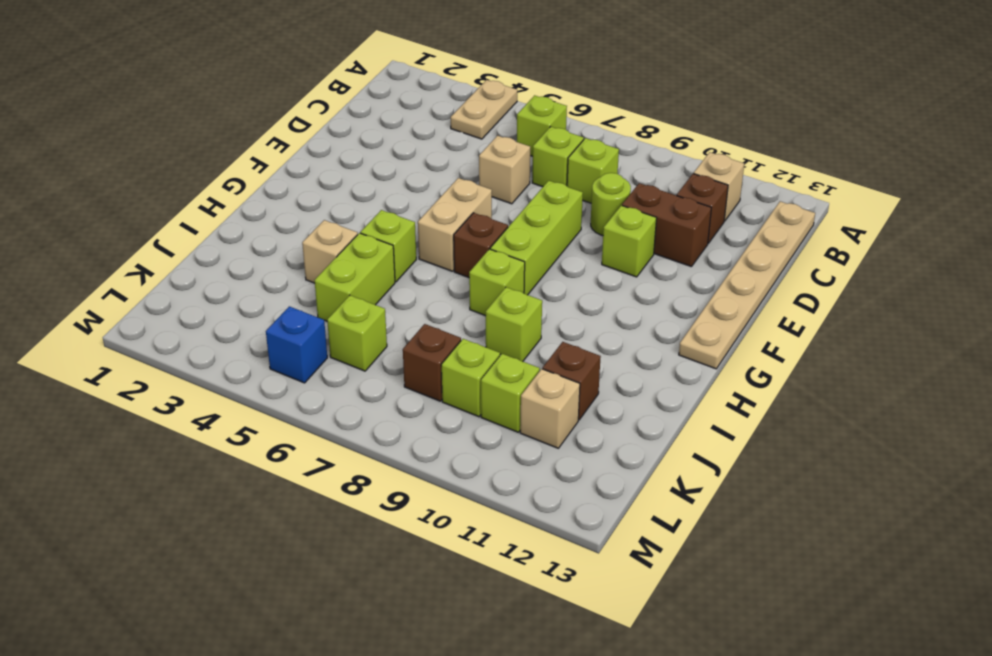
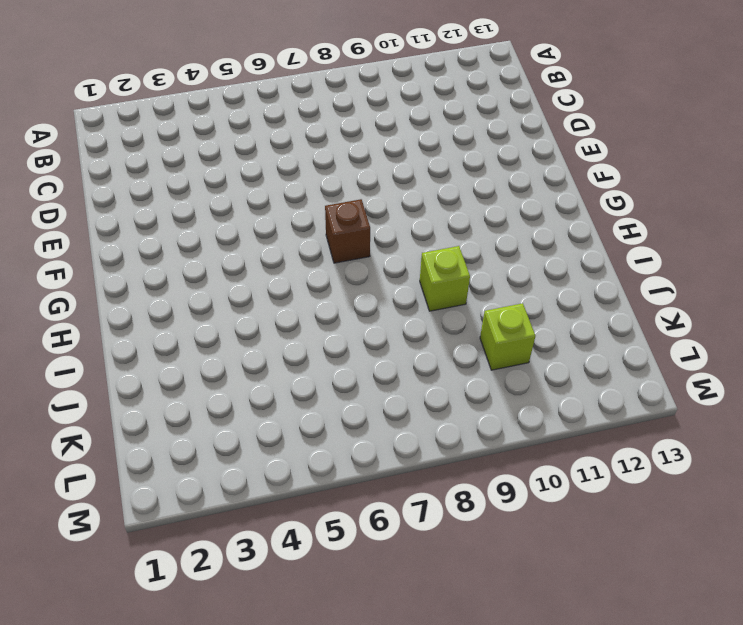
none -> tan 1x2 plate [451,80,517,139]
none -> lime 1x1 brick [517,95,567,156]
none -> tan 1x1 brick [694,152,744,221]

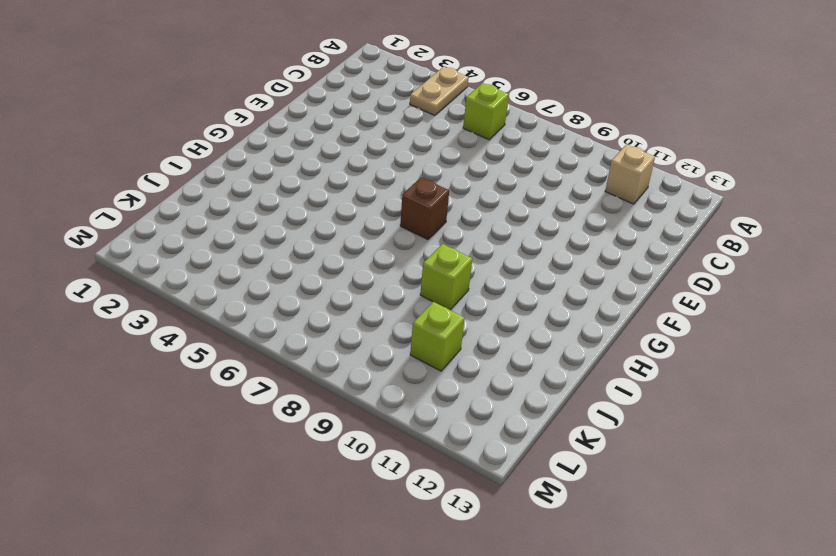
none -> tan 1x6 plate [679,201,815,369]
none -> lime 1x1 brick [532,127,584,187]
none -> lime 1x1 brick [567,138,619,203]

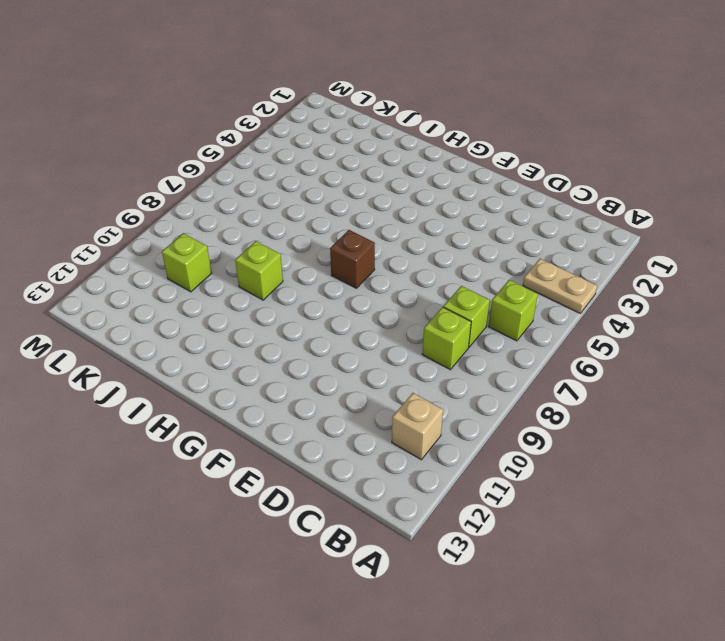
none -> tan 1x6 plate [679,201,815,369]
none -> brown 1x1 brick [677,174,728,243]
none -> tan 1x1 brick [479,136,530,204]

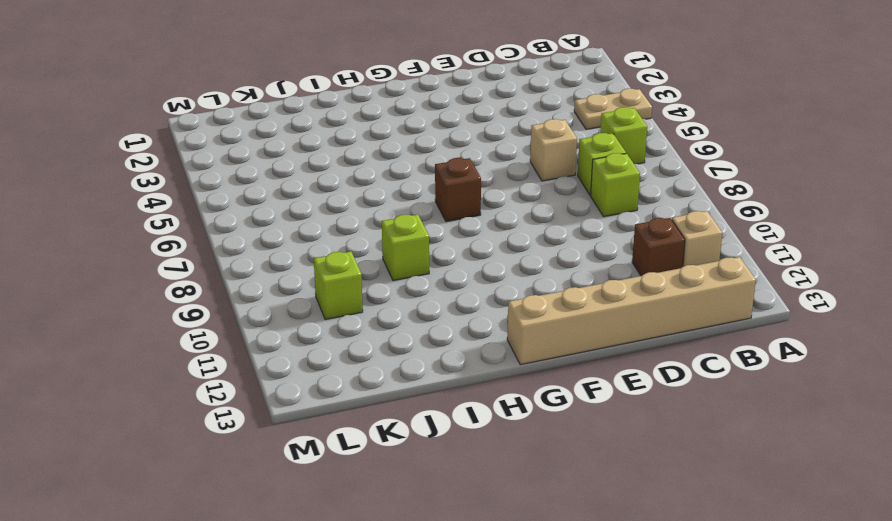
tan 1x6 brick [507,257,756,365] -> tan 1x6 plate [679,201,815,369]
none -> lime 1x1 round brick [591,173,631,235]
none -> brown 1x2 brick [622,183,711,267]
none -> lime 1x3 brick [490,181,583,295]

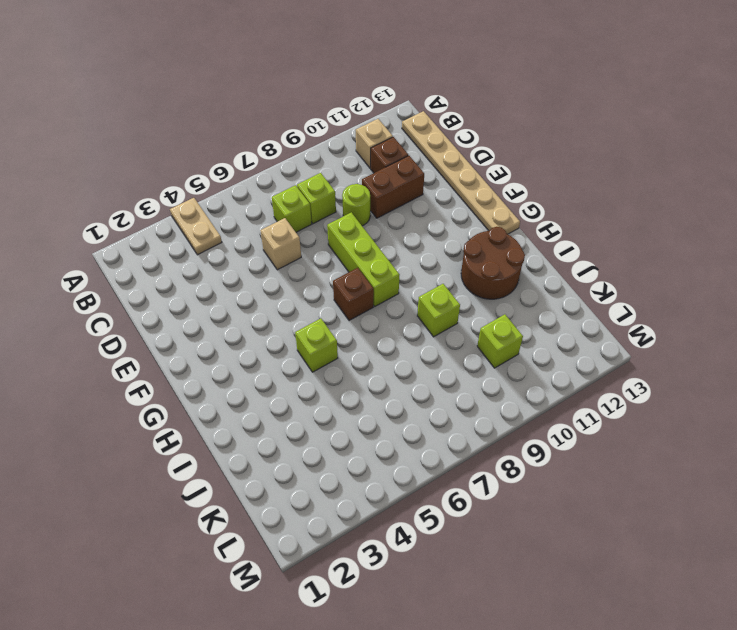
brown 2x2 round brick [461,227,525,299] -> none
none -> lime 1x1 brick [517,95,567,156]
none -> lime 1x1 brick [602,205,657,277]
none -> tan 1x2 brick [418,178,492,271]

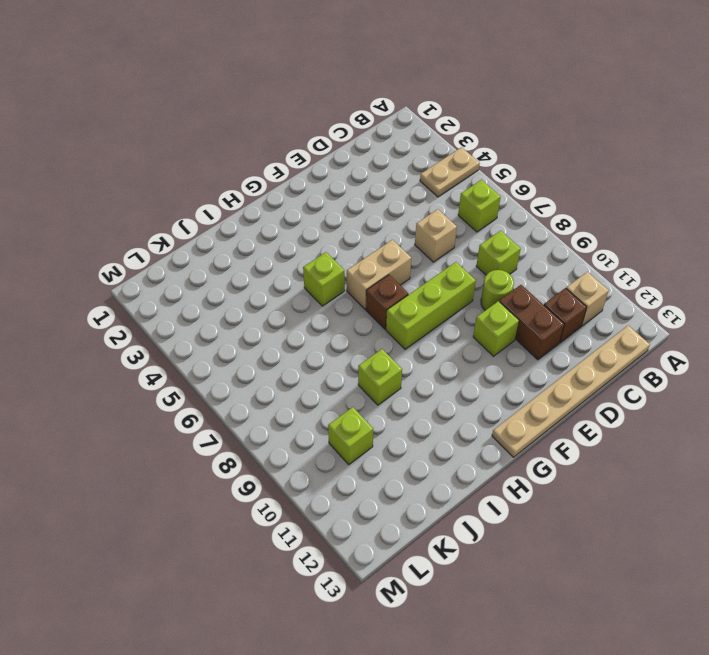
none -> lime 1x1 brick [532,127,584,187]
none -> lime 1x1 brick [469,249,525,316]
none -> tan 1x1 brick [302,220,358,283]

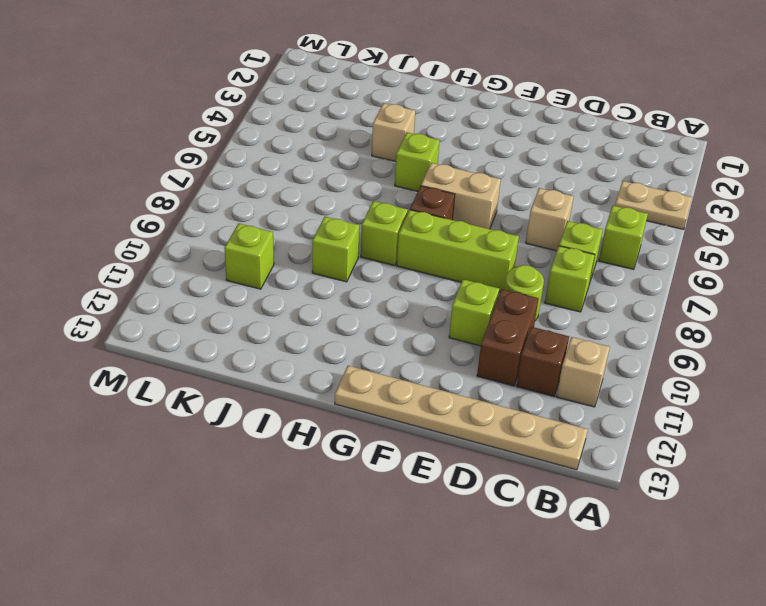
none -> lime 1x2 brick [315,233,395,321]
none -> brown 1x1 brick [543,342,601,420]
none -> lime 1x1 brick [327,295,387,371]

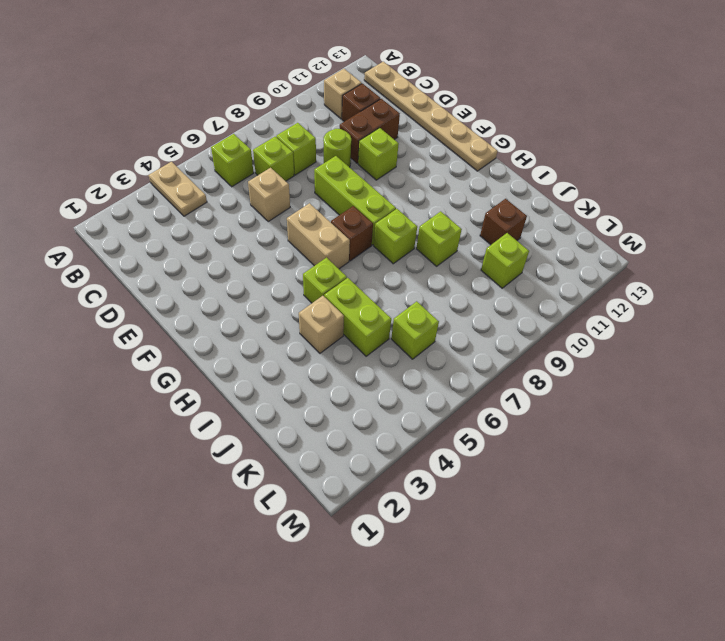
none -> brown 1x1 brick [403,324,461,401]
none -> lime 1x1 brick [441,339,500,417]
none -> tan 1x1 brick [520,369,580,448]

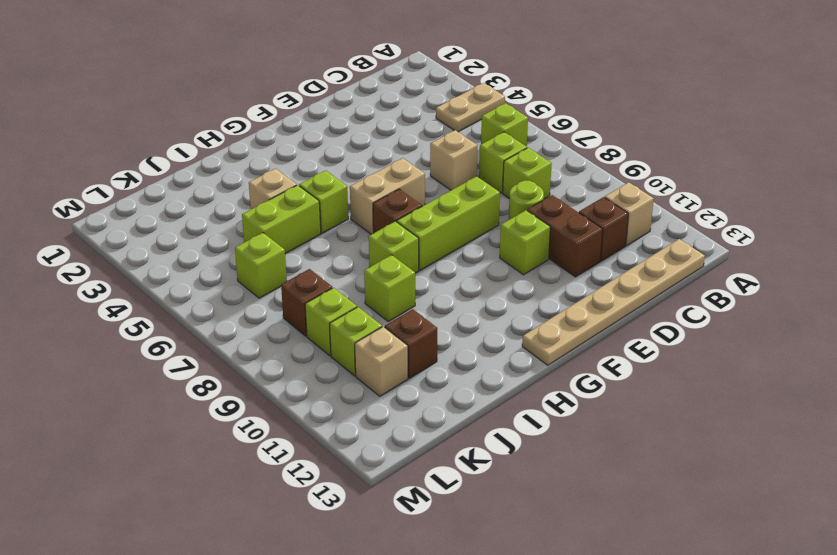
none -> blue 1x1 brick [266,306,327,383]

